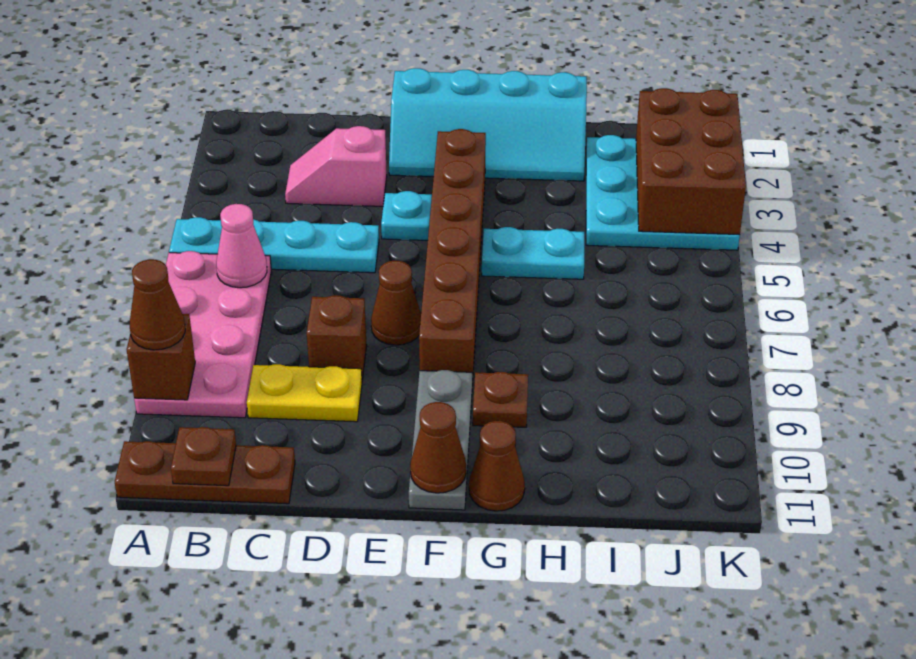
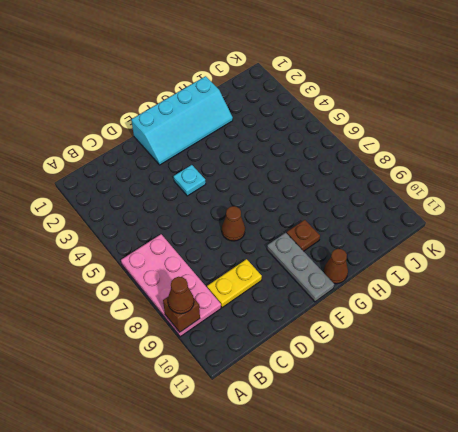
none -> cyan 1x4 plate [169,217,379,273]
none -> brown 1x3 plate [115,441,295,504]
none -> pink 1x2 slope [285,126,387,206]

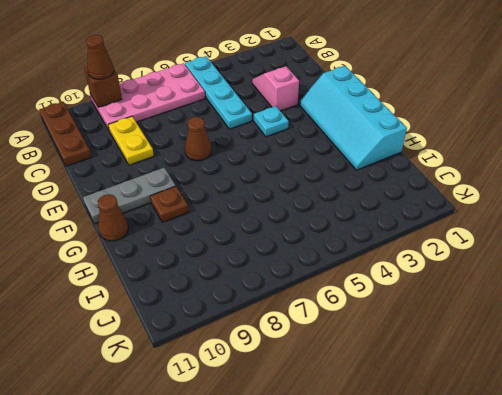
none -> brown 1x1 brick [307,295,367,380]
none -> brown 1x6 brick [419,129,486,386]
none -> cyan 1x2 plate [482,227,584,279]

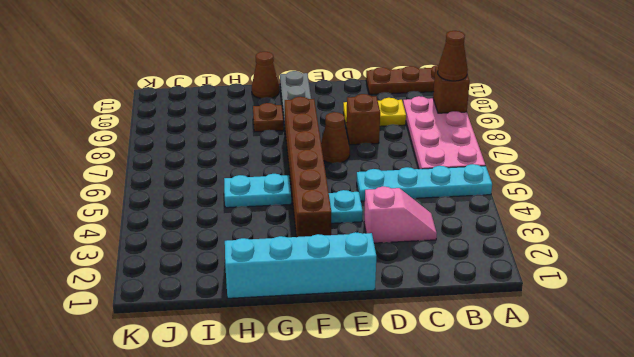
none -> cyan 3x3 plate [586,135,740,250]
none -> pink 1x1 cone [216,204,267,288]
none -> brown 1x1 plate [171,427,236,486]

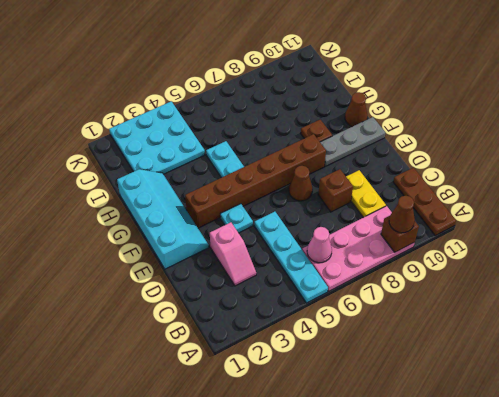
none -> brown 1x1 plate [171,427,236,486]
none -> brown 1x1 cone [410,402,466,493]
none -> brown 2x3 brick [636,88,746,235]

